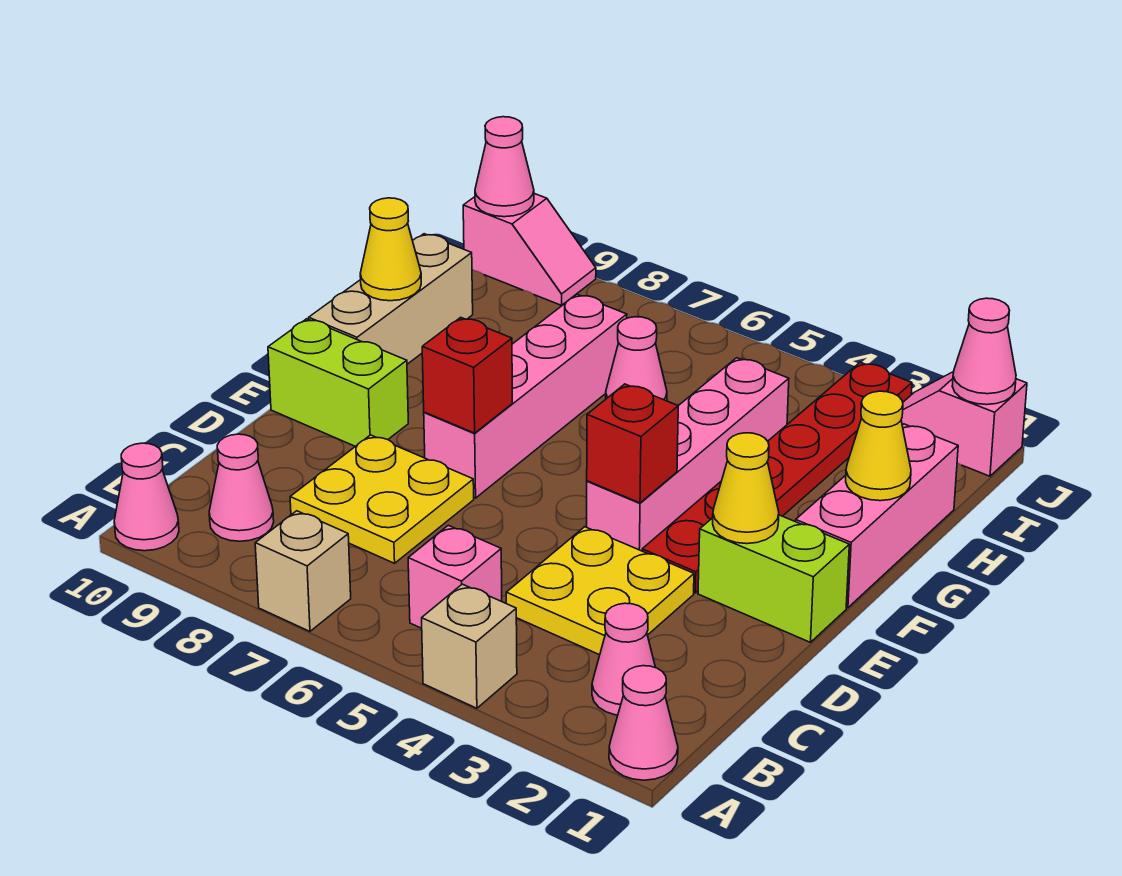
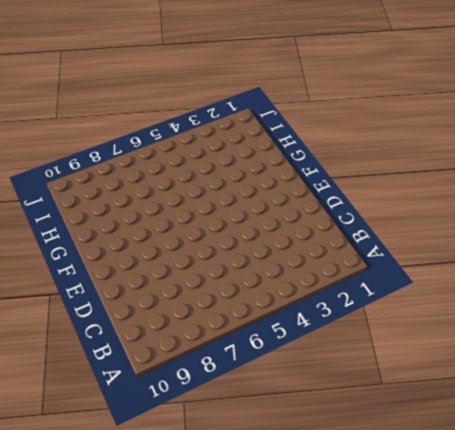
none -> pink 1x1 cone [609,666,678,780]
none -> tan 1x1 brick [422,584,517,708]
none -> tan 1x1 brick [255,511,351,631]

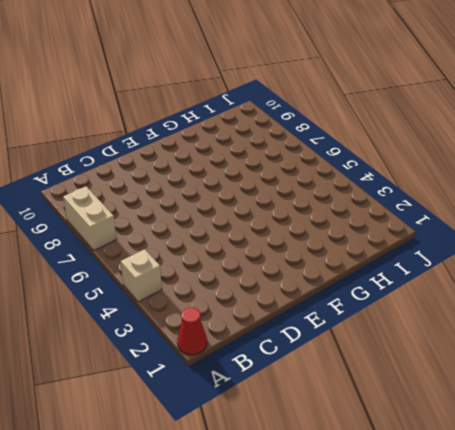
red 1x1 cone [177,308,207,355] -> pink 1x1 cone [609,666,678,780]
tan 1x2 brick [63,186,117,250] -> tan 1x1 brick [255,511,351,631]
none -> pink 1x1 cone [114,443,179,551]
none -> pink 1x1 cone [592,603,656,715]
none -> pink 1x1 brick [408,525,502,628]

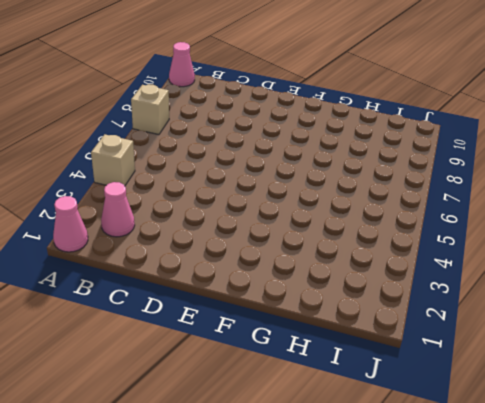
none -> pink 1x1 brick [408,525,502,628]
none -> pink 1x1 cone [209,434,274,541]
none -> yellow 2x2 plate [506,527,694,655]

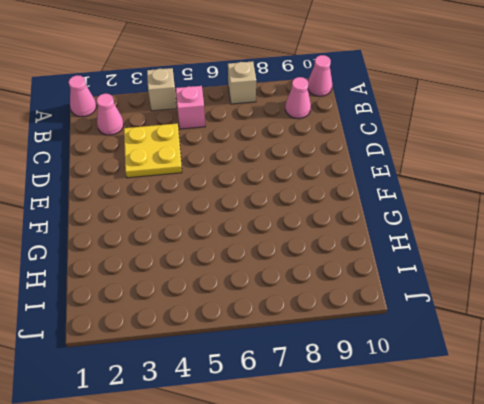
none -> yellow 2x2 plate [290,435,474,563]
none -> lime 1x2 brick [698,515,849,642]
none -> red 1x6 plate [642,362,912,593]

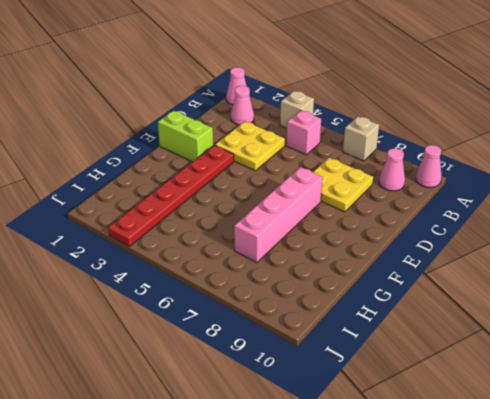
none -> pink 1x4 brick [587,358,789,551]
none -> lime 1x2 brick [268,319,408,446]
none -> pink 1x3 brick [796,424,958,608]

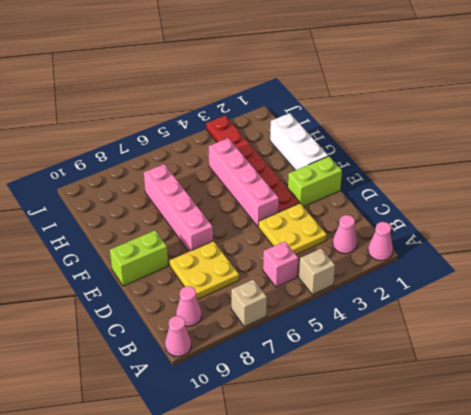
white 1x3 brick [270,113,328,170] -> pink 1x3 brick [796,424,958,608]
none -> tan 1x3 brick [309,234,473,364]
none -> pink 1x1 cone [606,317,667,401]
none -> pink 1x2 slope [901,372,1027,476]

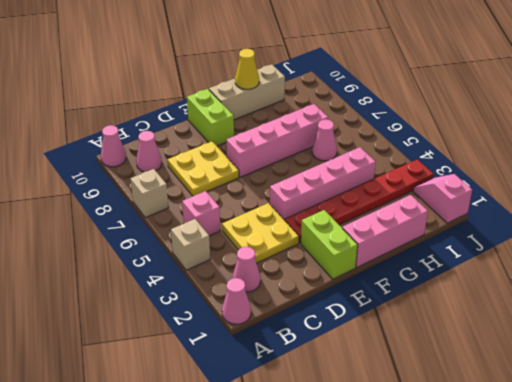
none -> pink 1x2 slope [463,194,596,305]
none -> yellow 1x1 cone [713,433,779,544]
none -> red 1x1 brick [587,384,678,503]

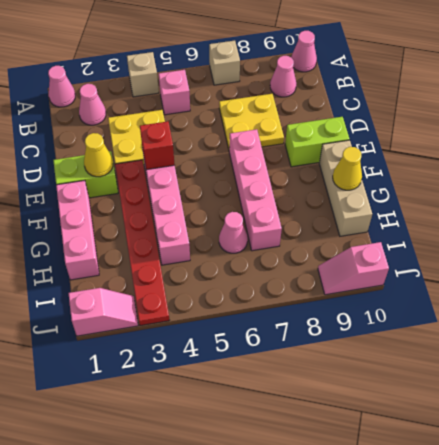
none -> red 1x1 brick [422,317,512,433]
none -> yellow 1x1 cone [846,391,911,501]
none -> pink 1x1 cone [952,298,1016,405]

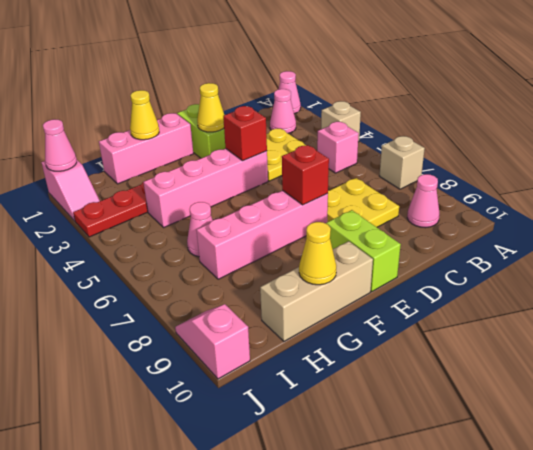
none -> pink 1x1 cone [114,443,179,551]
none -> pink 1x1 cone [475,117,534,217]

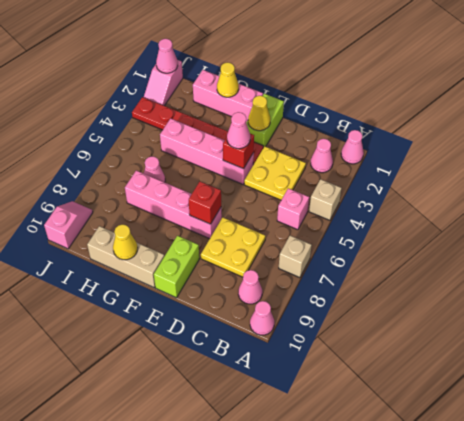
pink 1x1 cone [227,112,250,149] -> pink 1x1 cone moved to [475,117,534,217]

